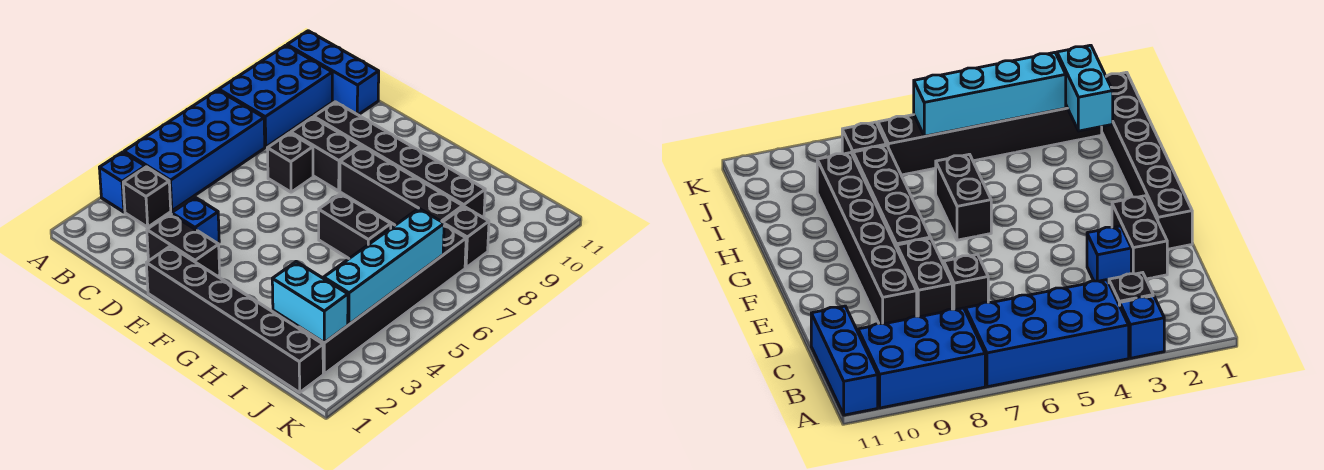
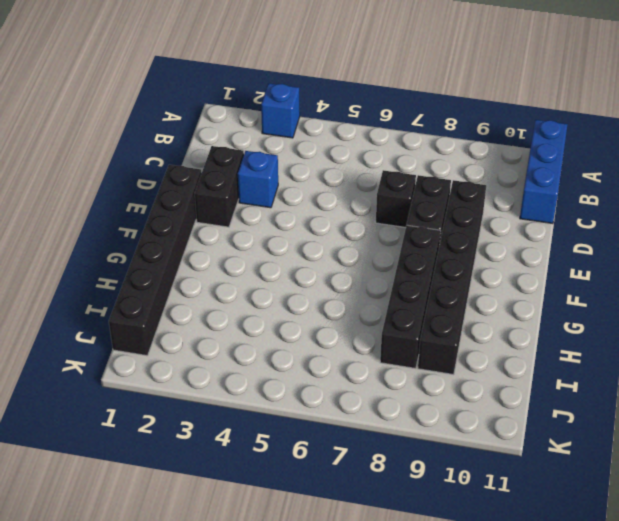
none -> blue 2x4 brick [124,90,265,211]
none -> blue 2x3 brick [219,45,332,147]
none -> black 1x1 brick [123,167,171,227]

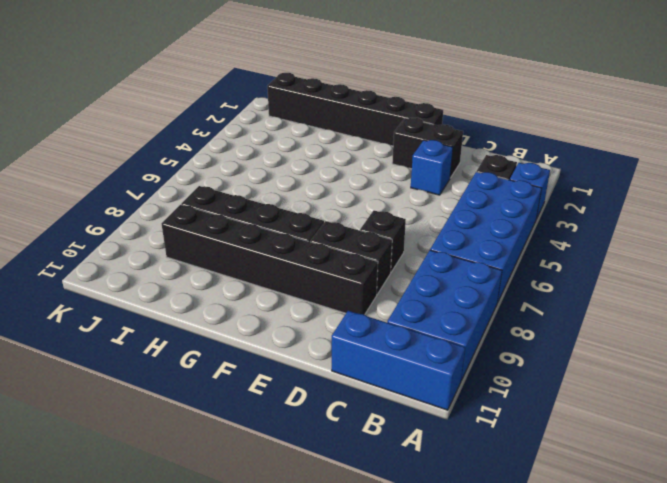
none -> black 1x2 brick [319,194,391,258]
none -> black 1x6 brick [299,225,466,374]
none -> black 1x1 brick [443,207,489,268]

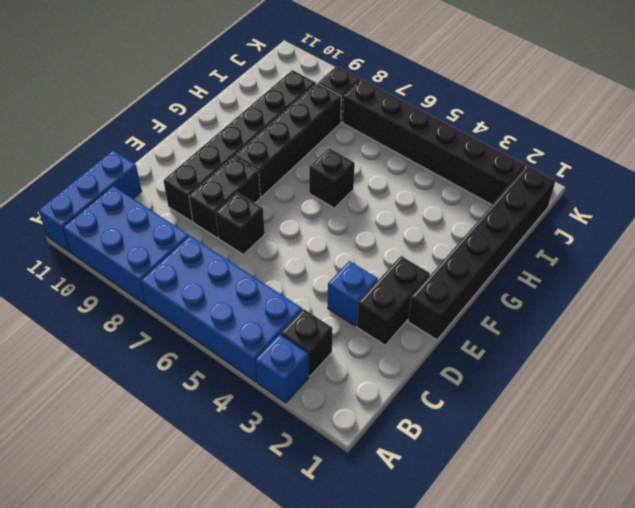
black 1x1 brick [309,148,355,208] -> black 1x2 brick [319,194,391,258]
none -> cyan 1x2 brick [272,262,348,343]
none -> cyan 1x4 brick [324,209,444,324]

